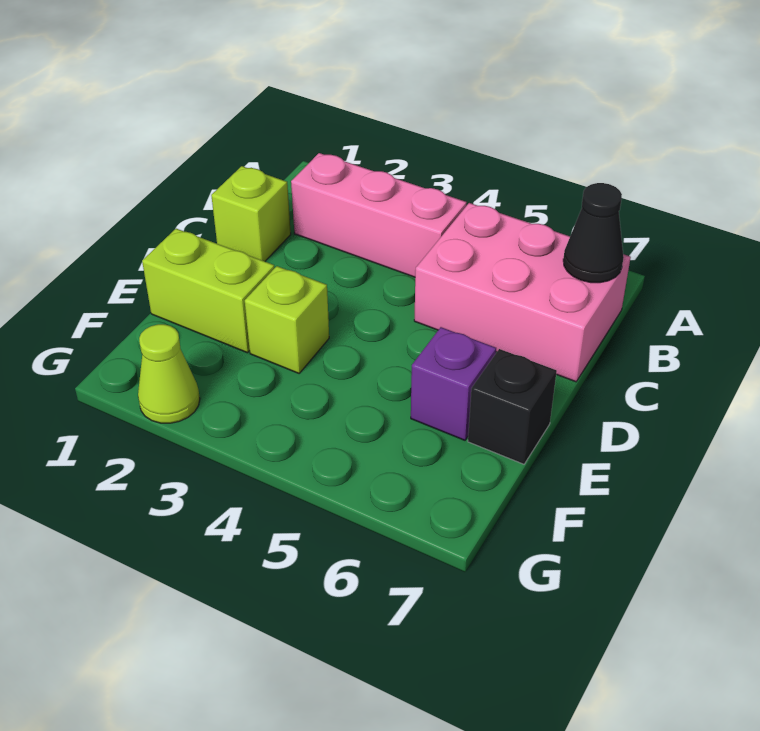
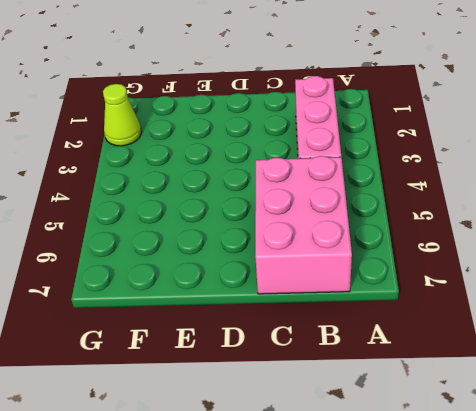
none -> lime 1x1 brick [211,166,291,261]
none -> lime 1x2 brick [142,229,274,353]

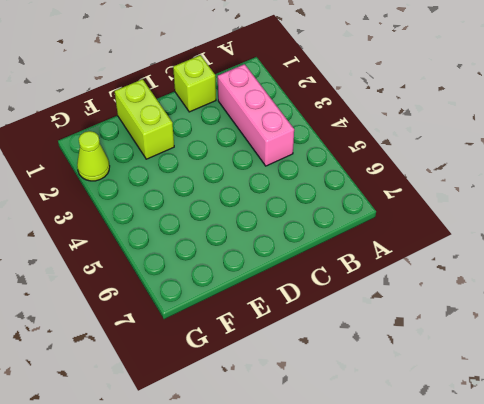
none -> pink 2x3 brick [414,203,631,382]
none -> lime 1x1 brick [245,266,329,373]

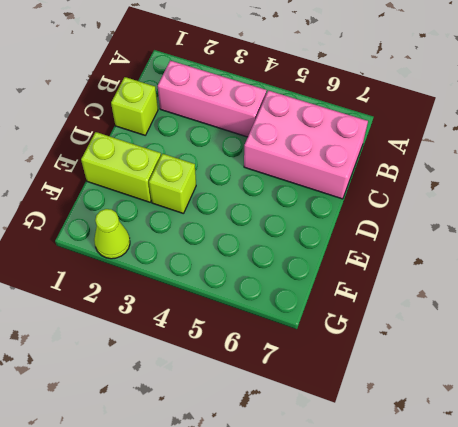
none -> purple 1x1 brick [411,327,496,440]
none -> black 1x1 brick [468,349,557,464]

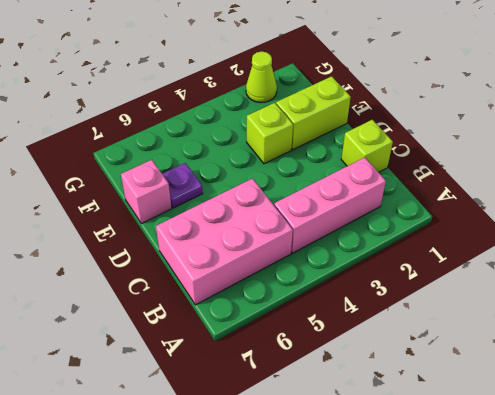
purple 1x1 plate [162,163,203,208] -> purple 1x1 brick [411,327,496,440]
pink 1x1 brick [121,160,172,224] -> black 1x1 brick [468,349,557,464]
none -> black 1x1 cone [563,183,624,283]

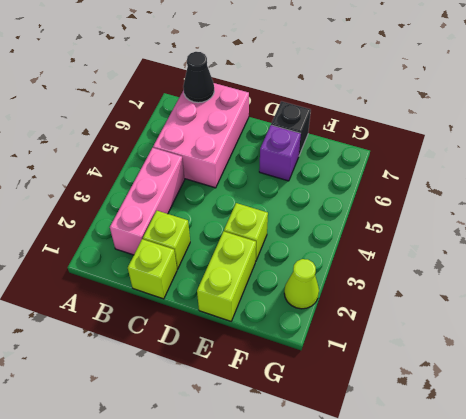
lime 1x1 brick [143,211,190,269] -> none

